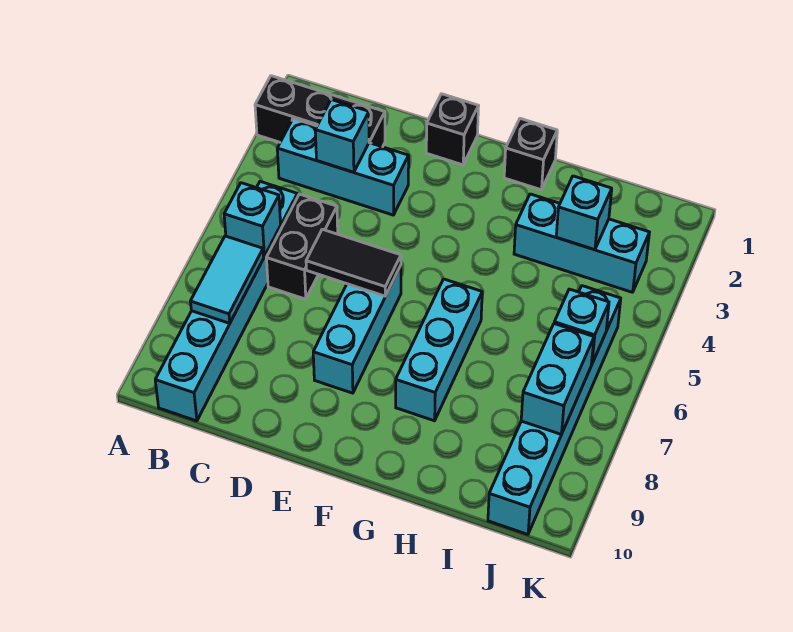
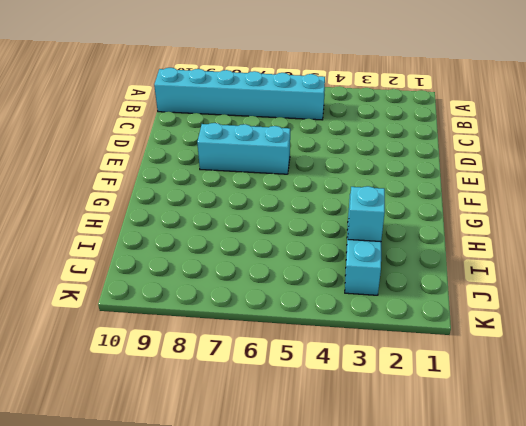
none -> black 1x3 brick [255,76,385,147]
none -> cyan 1x3 brick [277,119,409,215]
none -> black 1x2 brick [266,194,338,299]

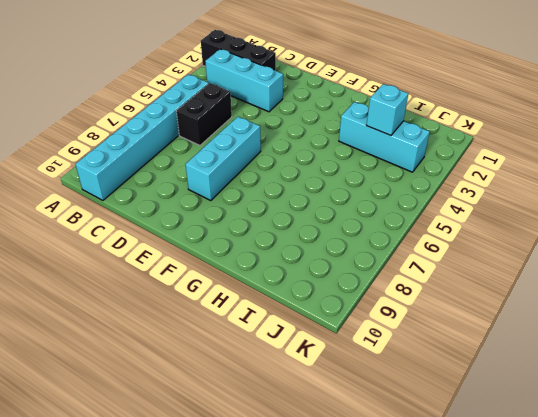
none -> black 1x1 brick [426,94,479,165]
none -> black 1x1 brick [504,119,557,190]
none -> cyan 1x3 brick [396,279,482,421]

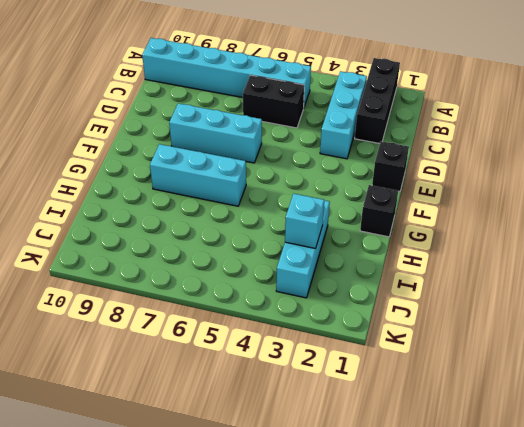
none -> cyan 1x6 brick [488,286,621,534]
none -> cyan 1x1 brick [224,183,281,256]
none -> cyan 1x2 tile [190,236,264,323]

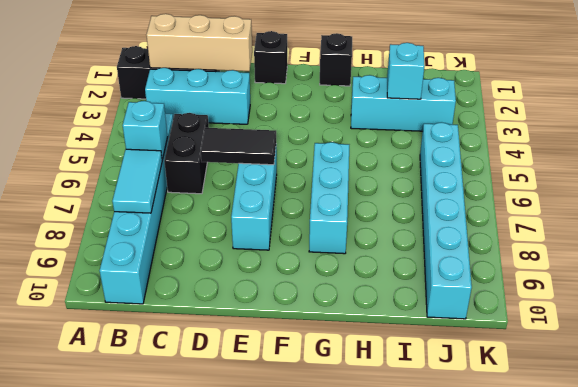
tan 1x3 brick [146,14,252,71] -> none
none -> cyan 1x1 brick [315,100,369,172]
none -> cyan 1x1 brick [554,289,609,363]
none -> cyan 1x2 brick [521,324,594,435]

